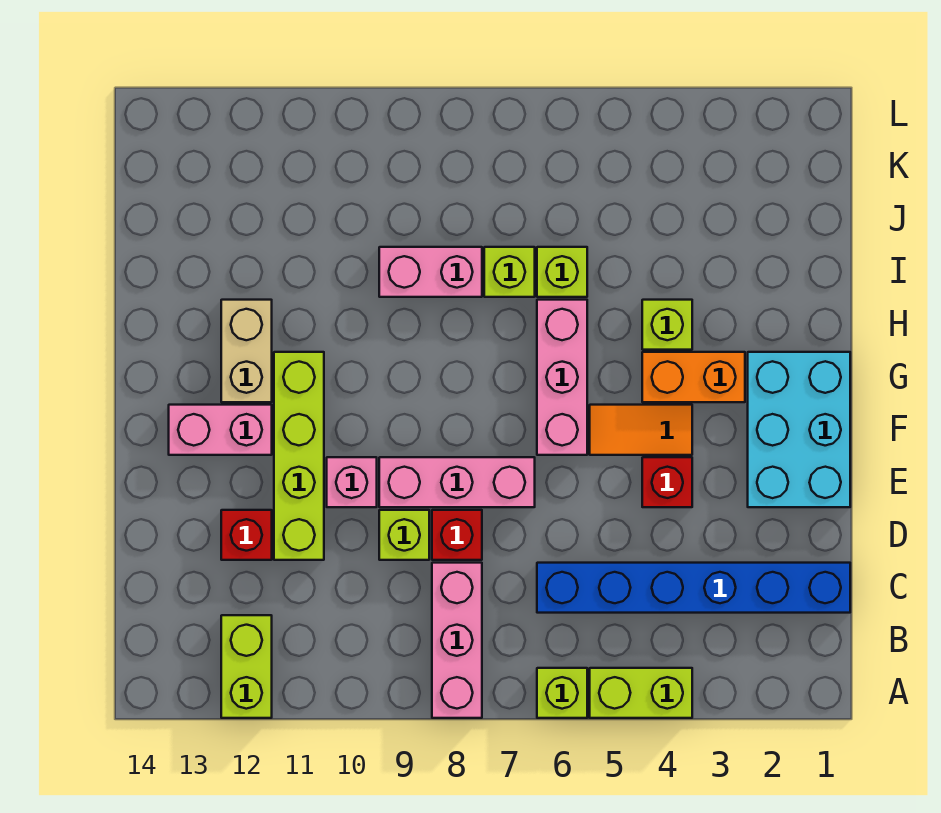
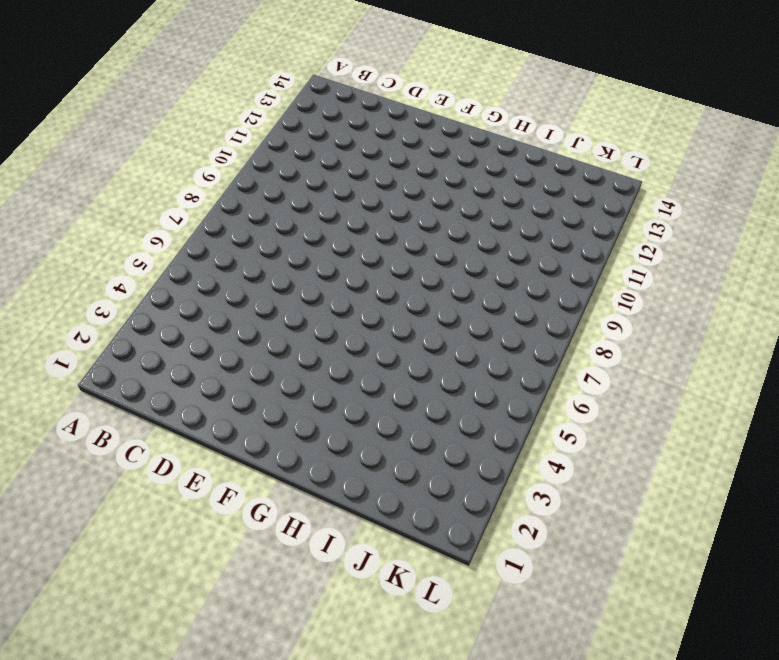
none -> lime 1x2 brick [590,668,692,718]
none -> lime 1x1 brick [537,668,587,718]
none -> pink 1x3 brick [432,563,482,718]

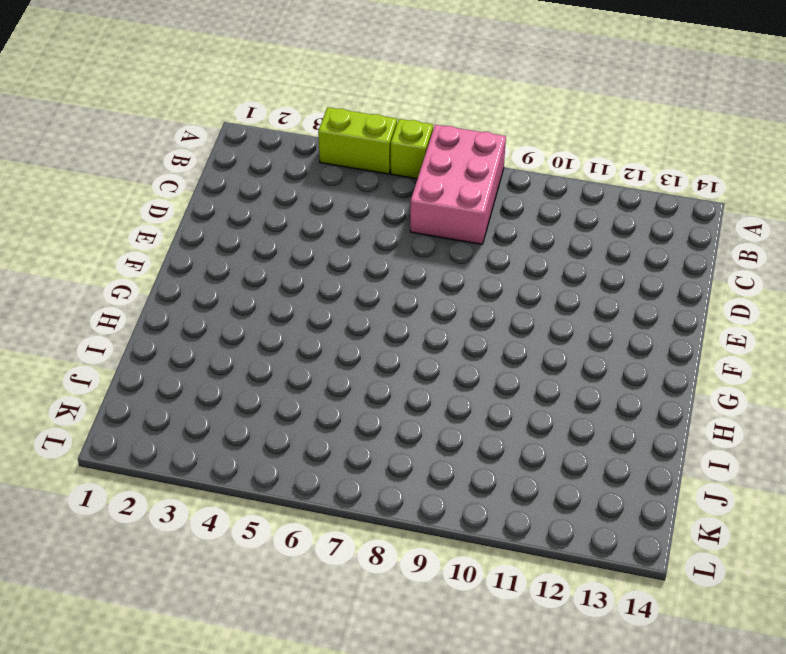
pink 2x3 brick [410,125,506,244] -> pink 1x3 brick [432,563,482,718]
none -> lime 1x2 brick [221,615,272,718]
none -> blue 1x6 brick [537,563,850,613]
none -> red 1x1 brick [432,510,482,560]

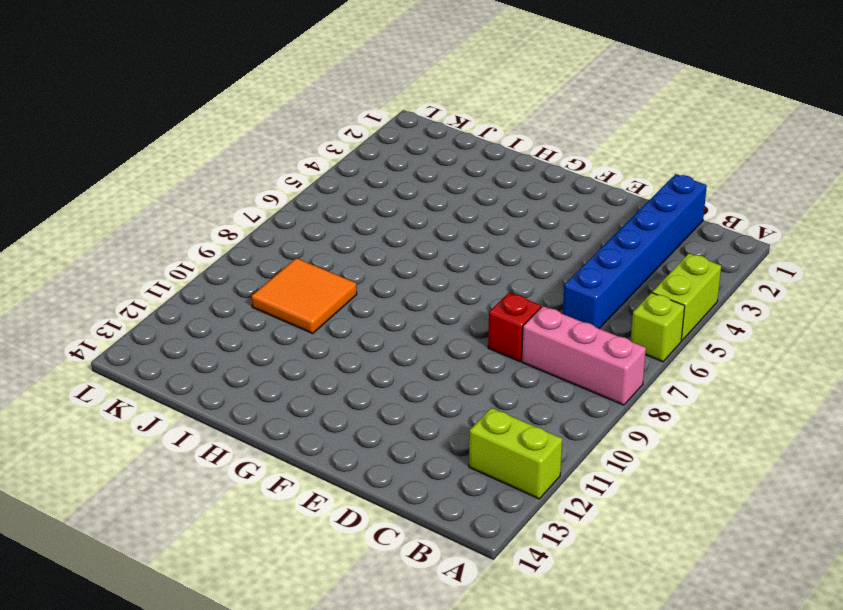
orange 2x2 tile [251,258,357,333] -> pink 1x2 brick [379,247,482,297]
none -> lime 1x1 brick [379,510,429,560]
none -> lime 1x4 brick [274,352,324,560]
none -> red 1x1 brick [221,510,272,560]

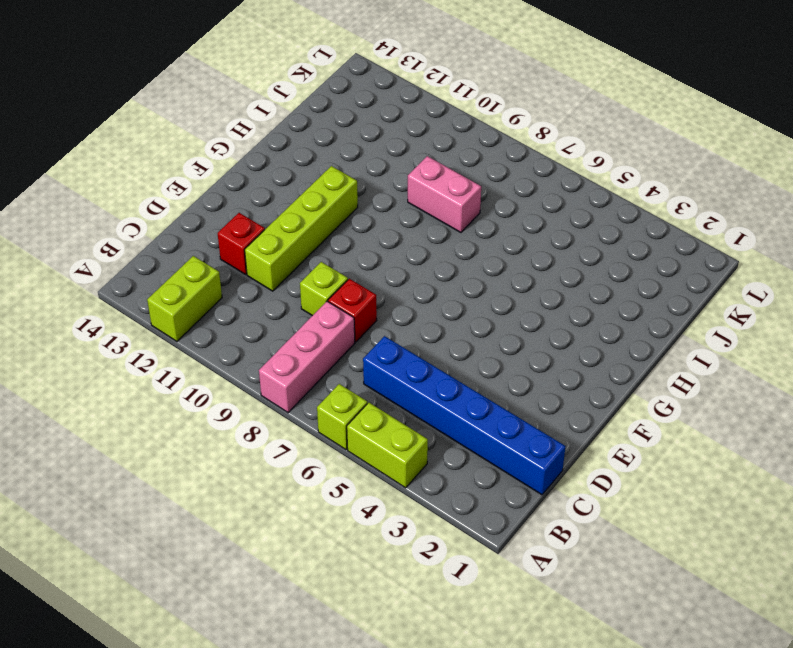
none -> cyan 2x3 brick [748,352,850,507]
none -> red 1x1 brick [642,457,692,507]
none -> pink 1x3 brick [379,457,535,507]

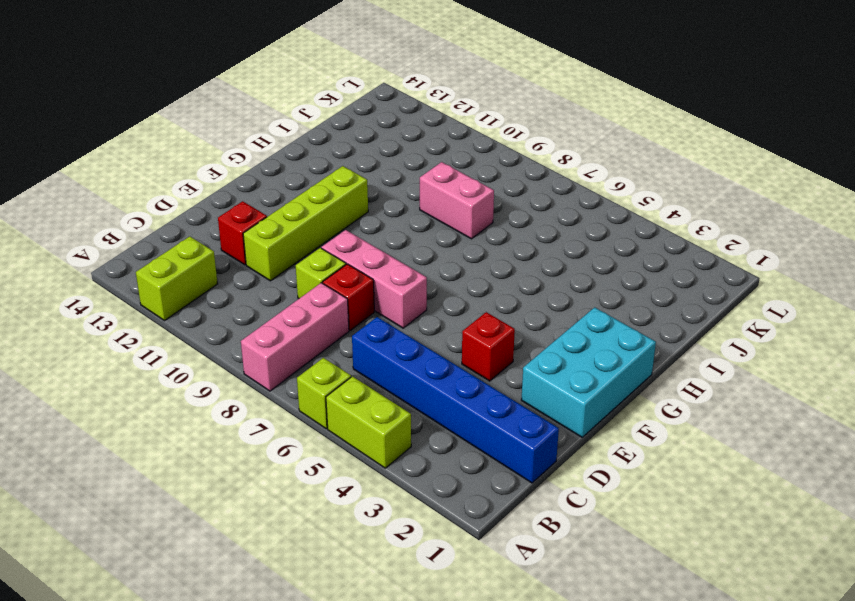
none -> pink 1x1 brick [327,457,377,507]
none -> orange 1x2 tile [590,405,692,455]
none -> pink 1x3 brick [537,300,587,455]

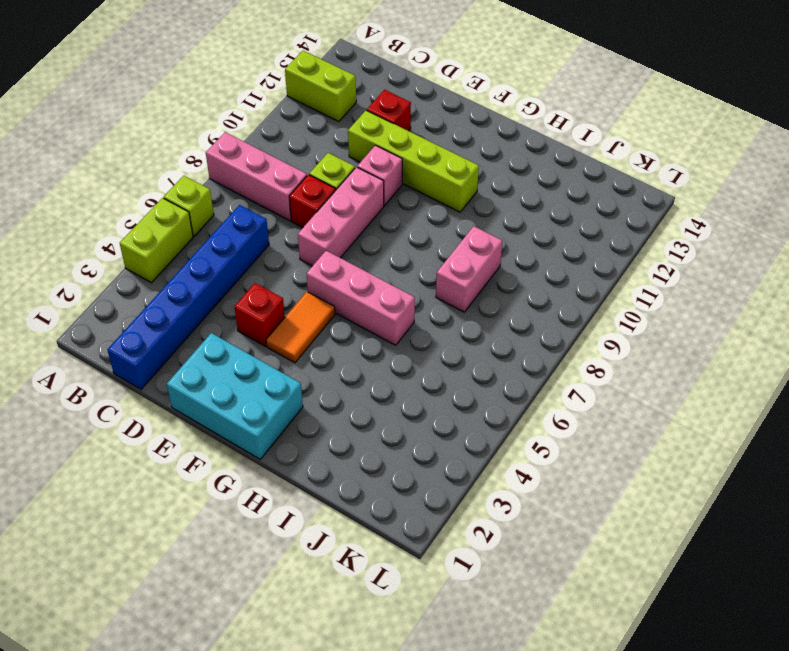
none -> pink 1x2 brick [169,405,272,455]
none -> orange 1x2 brick [642,352,745,402]
none -> tan 1x2 brick [221,300,272,402]

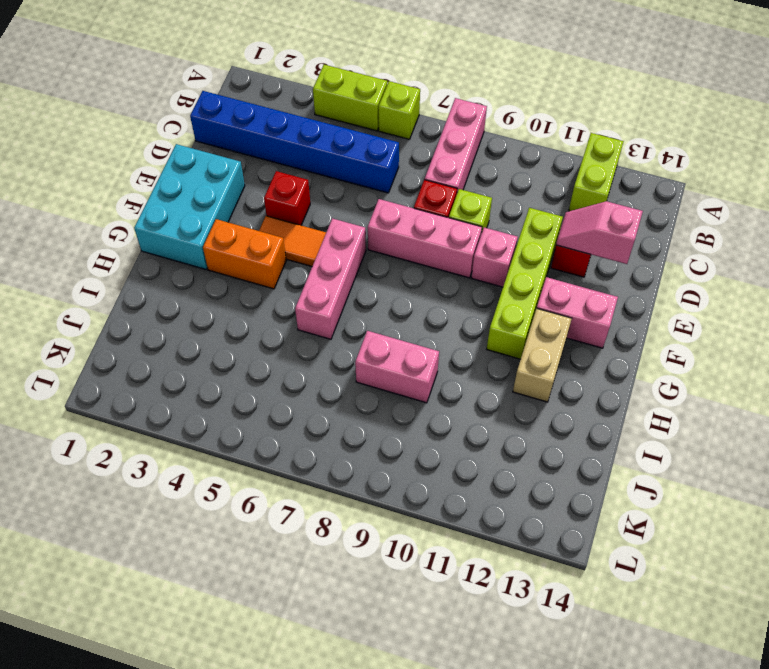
pink 1x2 slope [556,201,643,264] -> none
none -> lime 1x1 brick [642,300,692,350]
none -> lime 1x1 brick [537,247,587,297]
none -> lime 1x1 brick [484,247,535,297]

